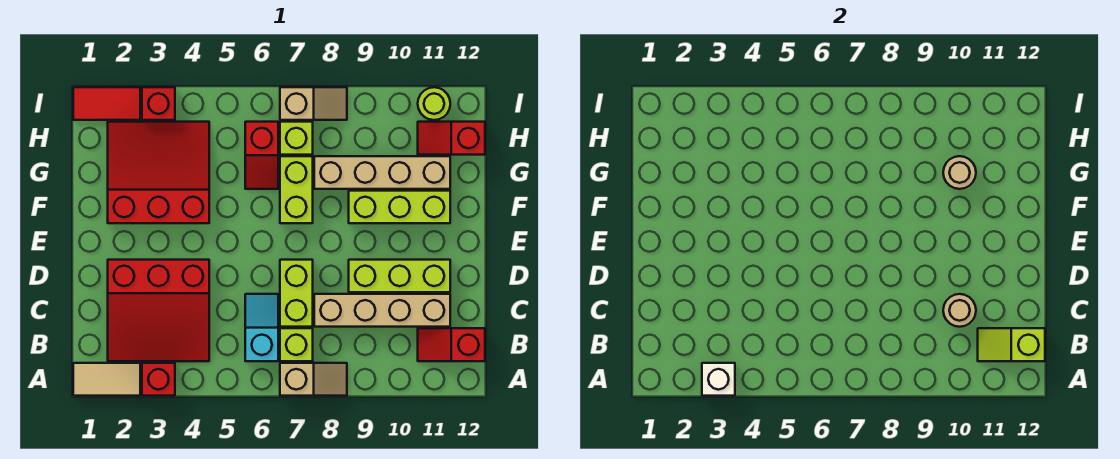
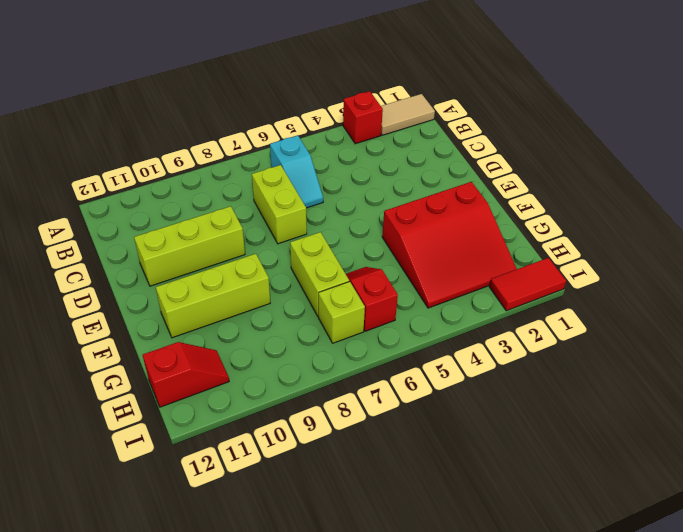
none -> tan 1x2 slope [280,363,347,396]
none -> red 3x3 slope [108,260,209,361]
none -> lime 1x1 brick [280,328,313,361]

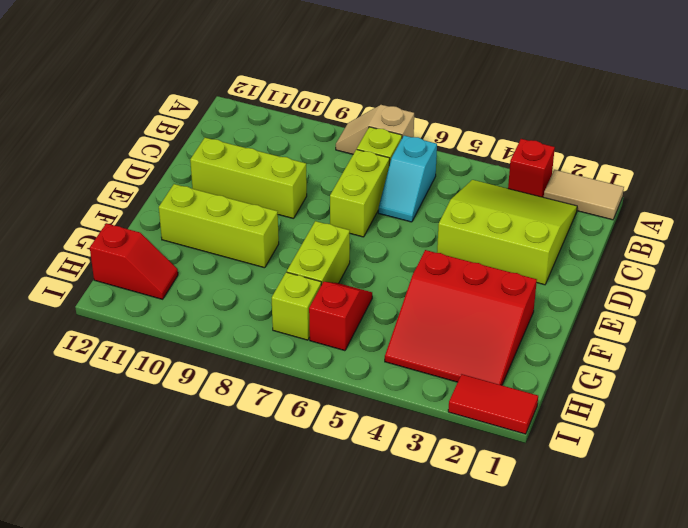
lime 3x3 slope [437,180,577,285] -> red 3x3 slope [108,260,209,361]
none -> red 1x2 slope [418,328,485,361]
none -> tan 1x4 brick [314,294,450,327]
none -> tan 1x4 brick [314,156,450,189]

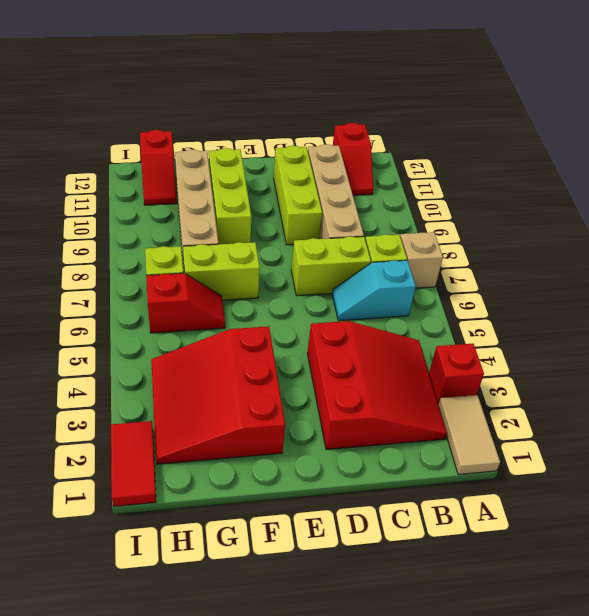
none -> red 1x1 brick [142,87,175,120]
none -> tan 1x2 slope [280,87,347,120]
none -> lime 1x1 round brick [418,87,450,120]

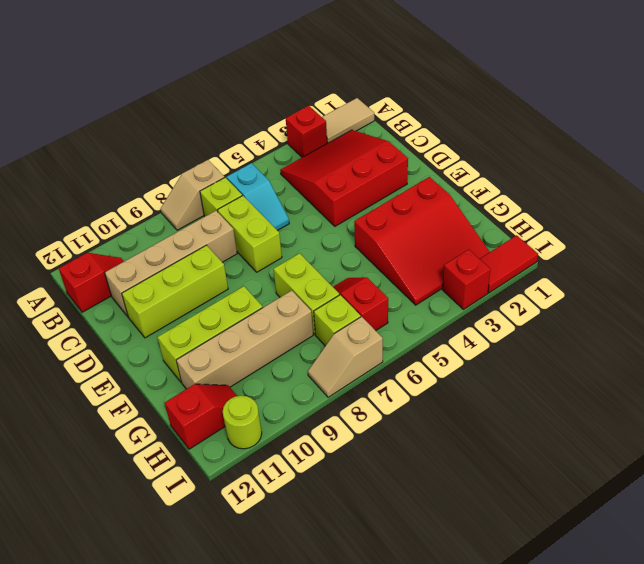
none -> white 1x1 brick [702,363,735,396]
none -> lime 1x2 slope [978,328,1045,361]
none -> tan 1x1 round brick [943,294,976,327]

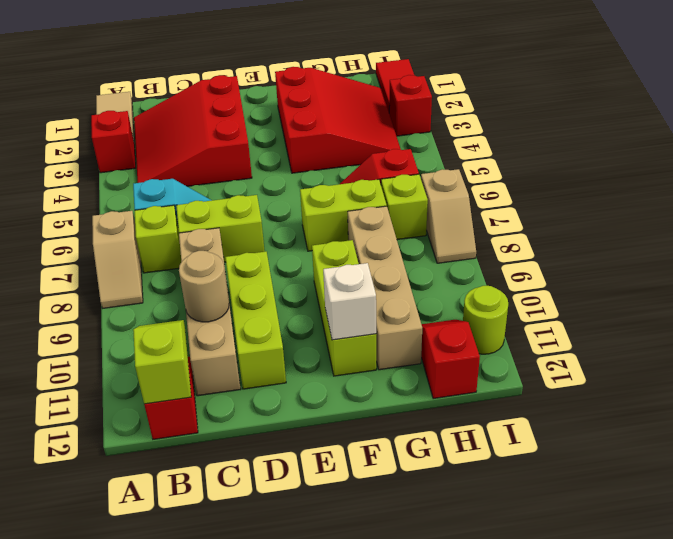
white 1x1 brick [323,263,376,340] -> white 1x1 brick moved to [702,363,735,396]
none -> tan 1x1 round brick [943,156,976,189]

